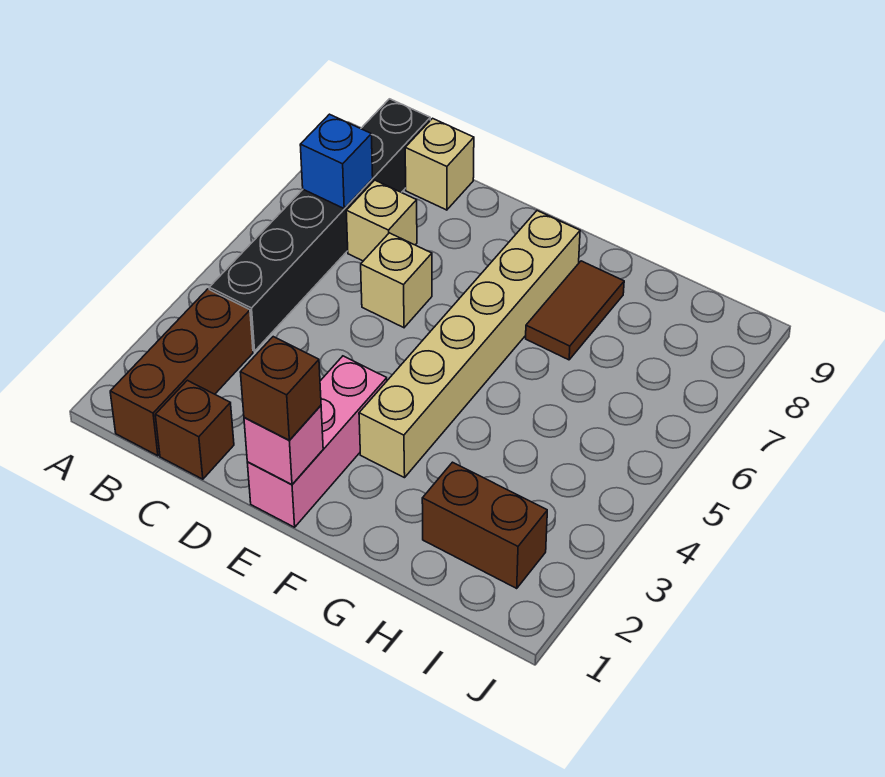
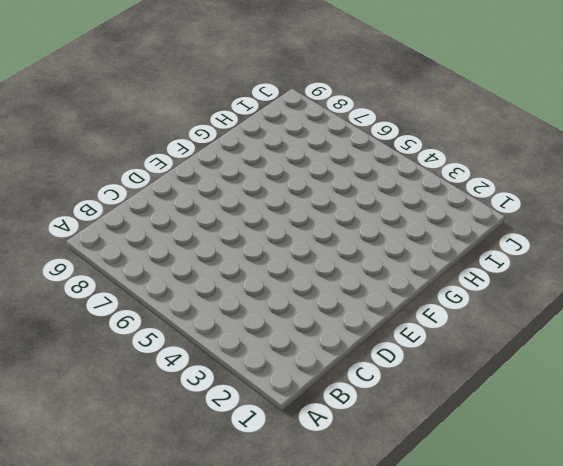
none -> brown 1x3 brick [110,289,253,456]
none -> black 1x6 brick [209,99,430,351]
none -> brown 1x1 brick [155,380,234,479]

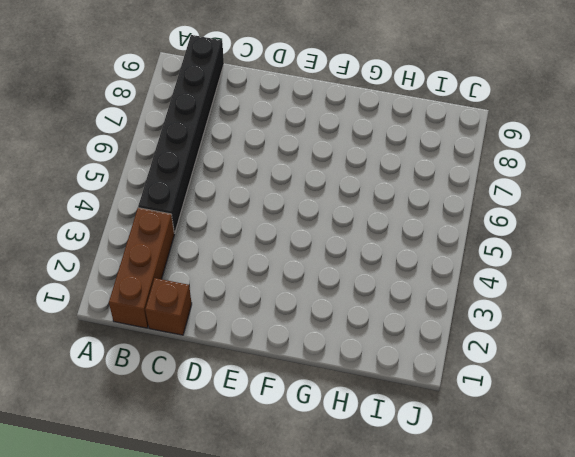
none -> tan 1x1 brick [346,180,417,261]
none -> tan 1x1 brick [405,118,474,210]
none -> tan 1x1 brick [361,233,432,328]

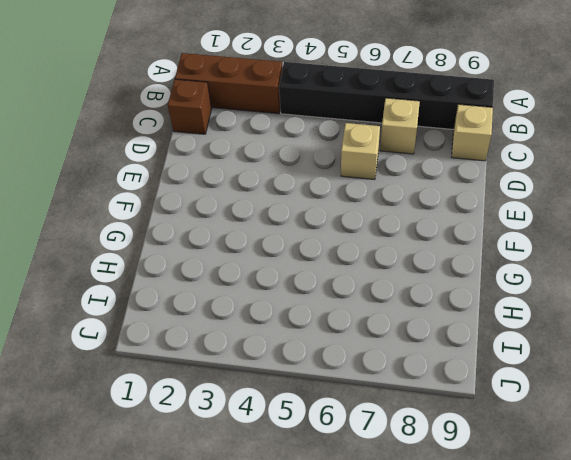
none -> pink 1x3 brick [247,356,387,527]
none -> tan 1x6 brick [359,211,580,478]
none -> brown 1x2 tile [526,261,624,360]

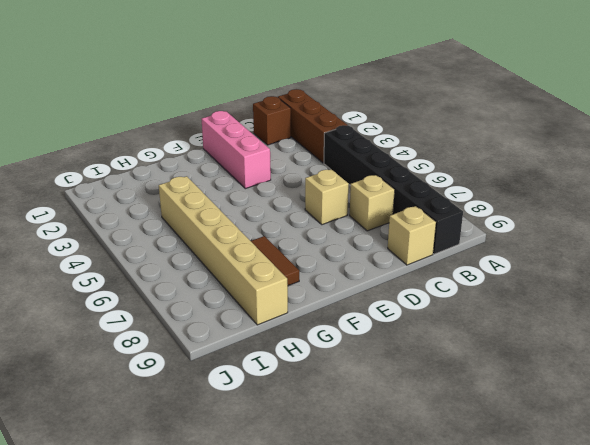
tan 1x6 brick [159,176,288,325] -> tan 1x6 brick moved to [359,211,580,478]
none -> brown 1x2 brick [422,462,547,588]
none -> blue 1x1 brick [300,114,373,209]
none -> pink 1x1 brick [244,406,323,484]

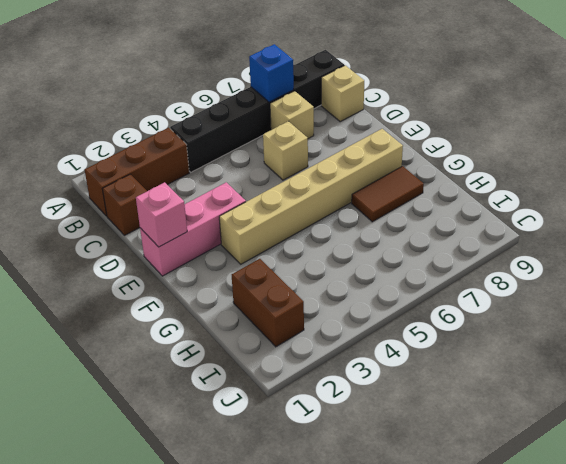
none -> brown 1x1 brick [240,337,321,440]

